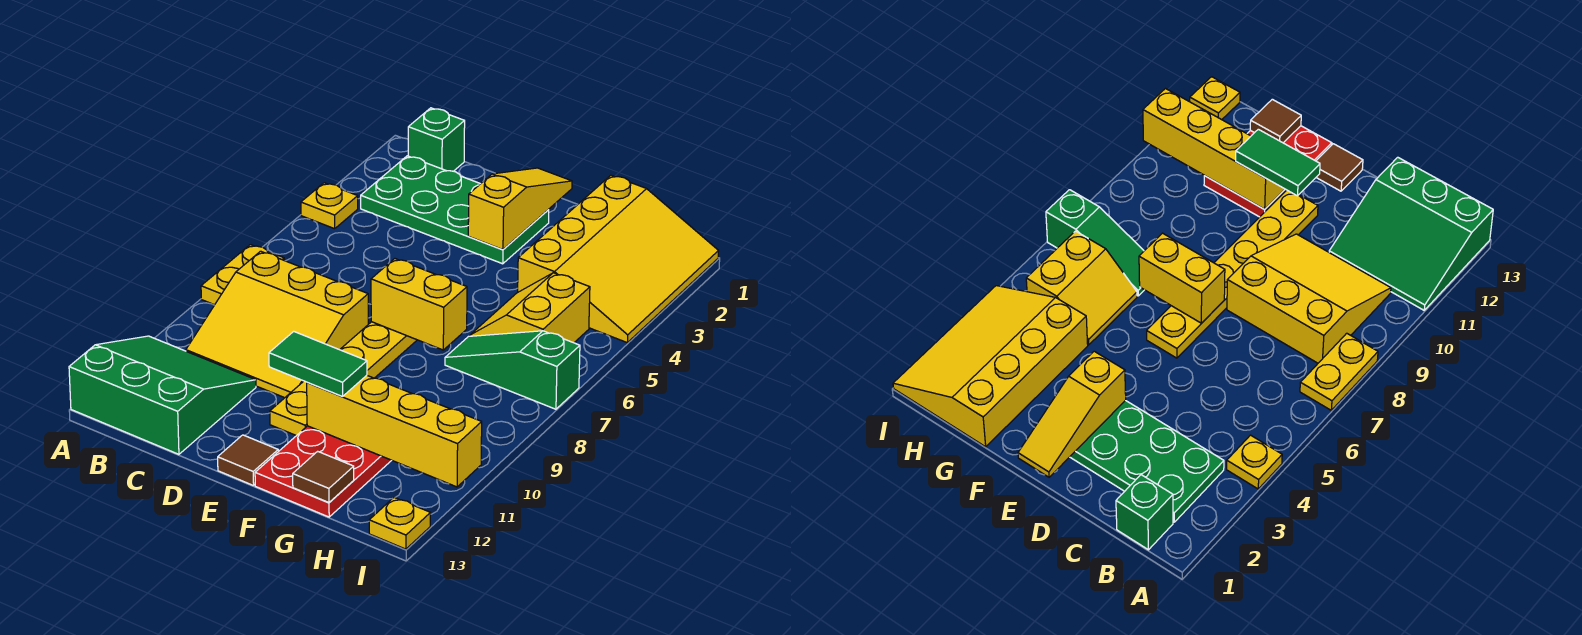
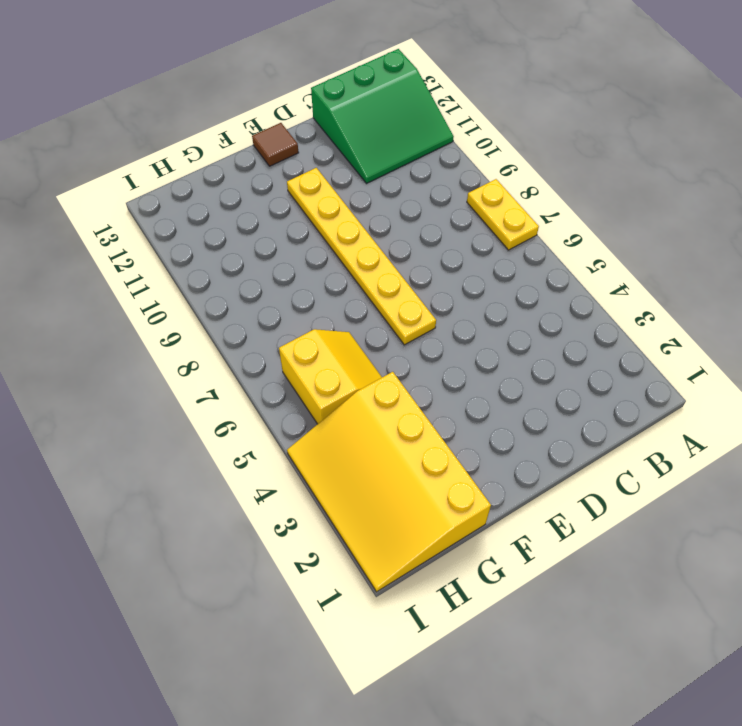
none -> yellow 1x1 plate [301,183,358,229]
none -> green 1x1 brick [408,108,465,171]
none -> green 2x4 plate [361,156,549,264]

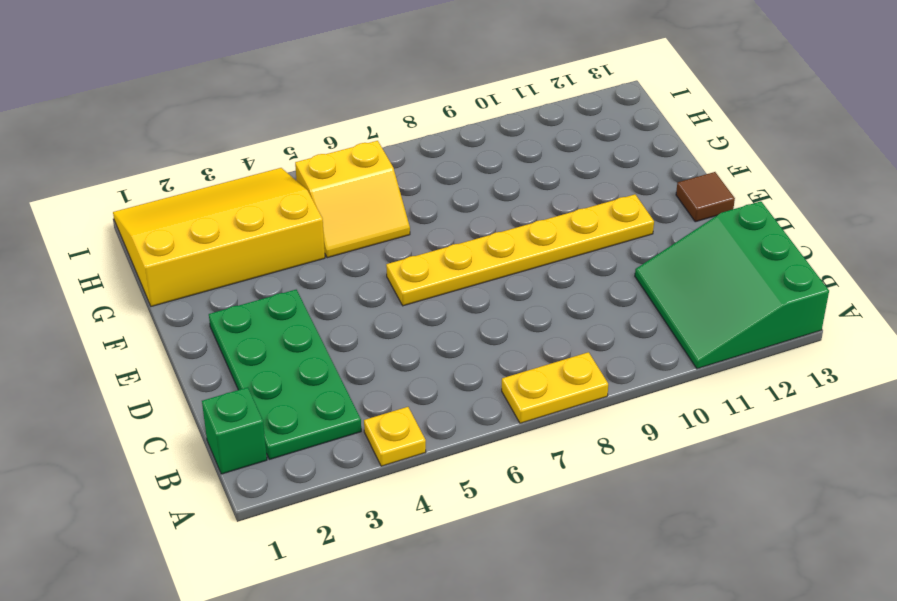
none -> yellow 3x3 slope [186,251,368,398]
none -> red 2x3 plate [255,426,392,517]
none -> green 1x3 slope [445,331,580,409]

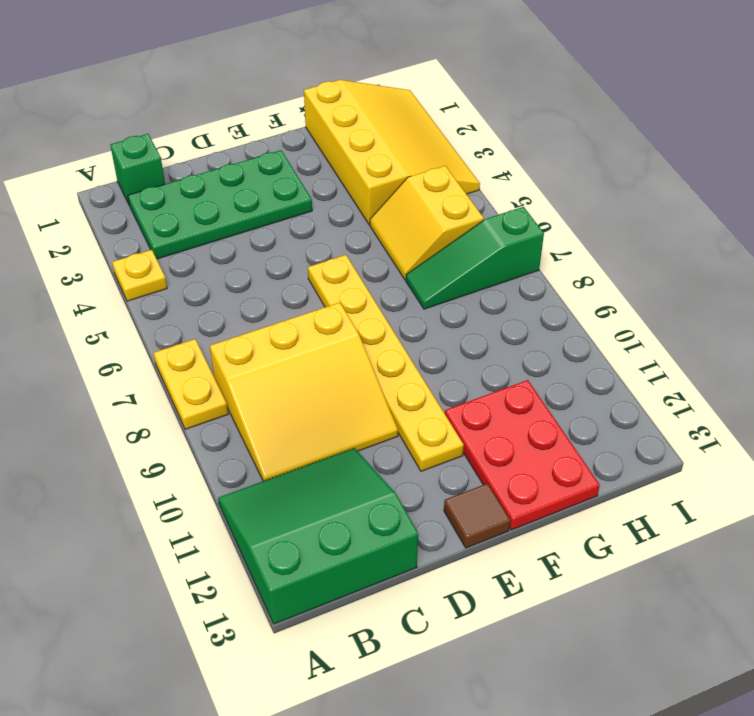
none -> yellow 1x1 plate [369,498,431,549]
none -> yellow 1x3 slope [468,168,572,250]
none -> yellow 1x2 brick [371,259,467,350]

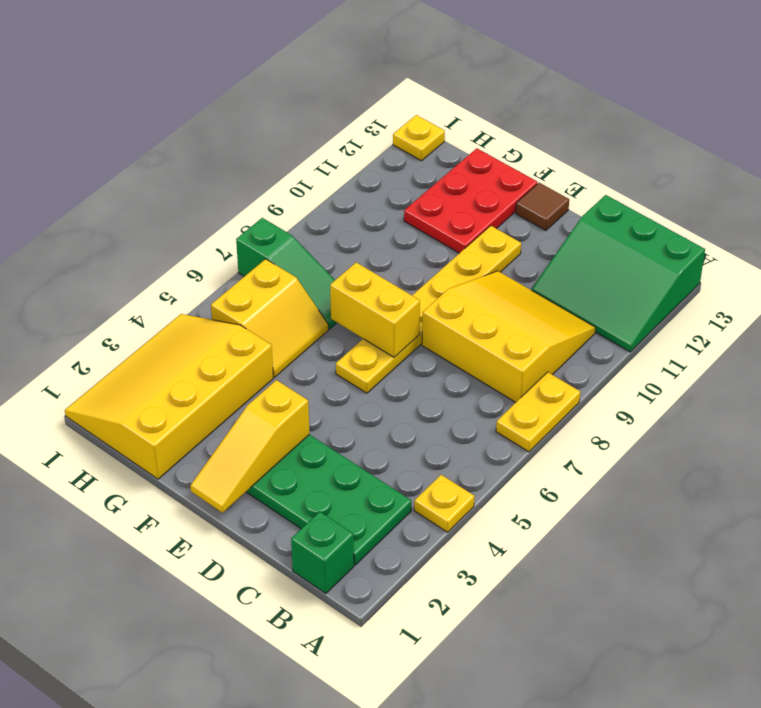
none -> yellow 1x4 brick [307,375,482,487]
none -> brown 1x1 tile [293,451,354,502]
none -> green 1x2 tile [269,331,367,396]

